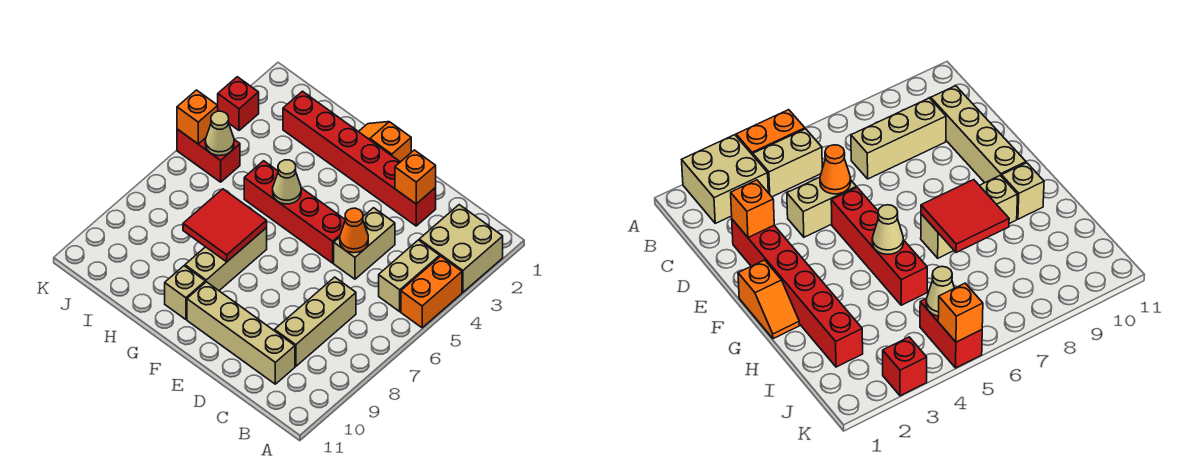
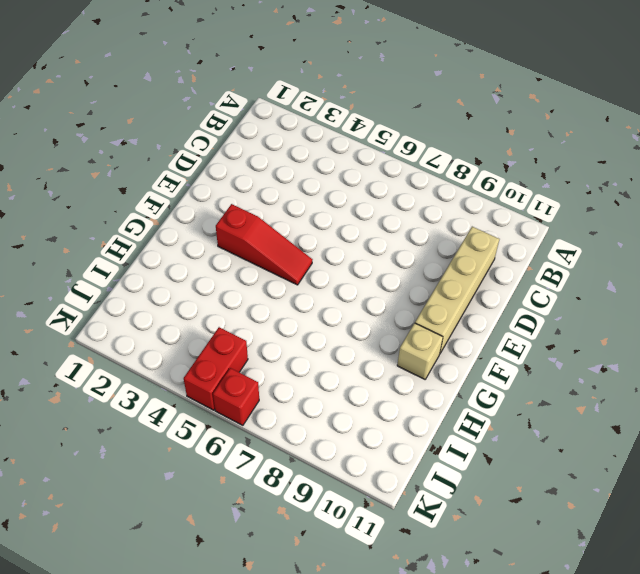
red 1x3 slope [216,204,312,285] -> red 1x4 brick [244,161,345,263]
red 1x1 brick [213,368,259,425] -> red 1x1 brick moved to [218,77,259,130]
none -> tan 2x2 brick [419,205,503,292]
none -> orange 1x2 brick [401,256,462,328]
none -> tan 1x2 brick [379,240,440,312]

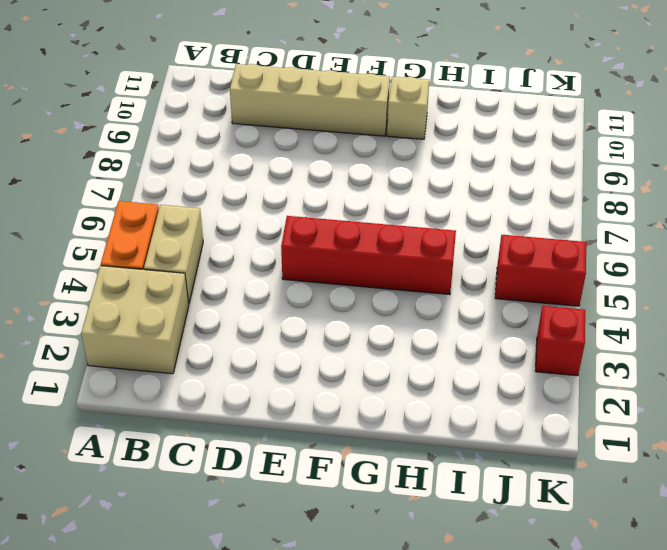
none -> tan 1x3 brick [275,277,356,366]
none -> red 1x6 brick [283,91,436,226]
none -> tan 1x2 brick [334,208,395,279]

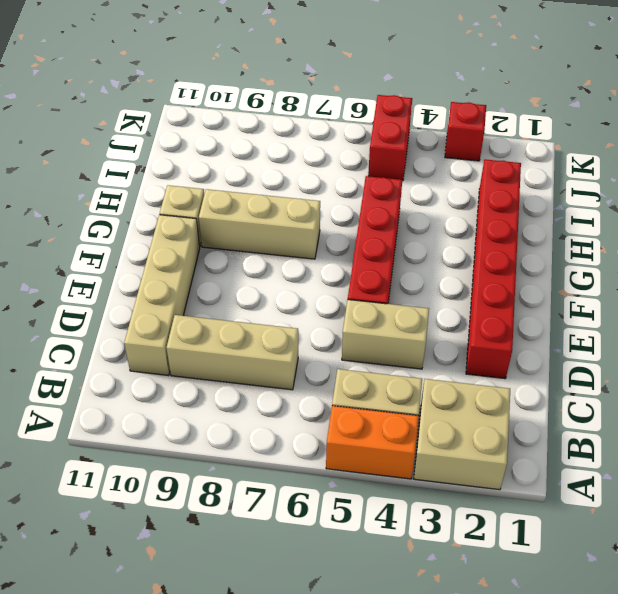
none -> orange 1x2 slope [359,122,411,162]
none -> orange 1x1 brick [395,150,436,204]
none -> orange 1x1 cone [340,208,368,253]

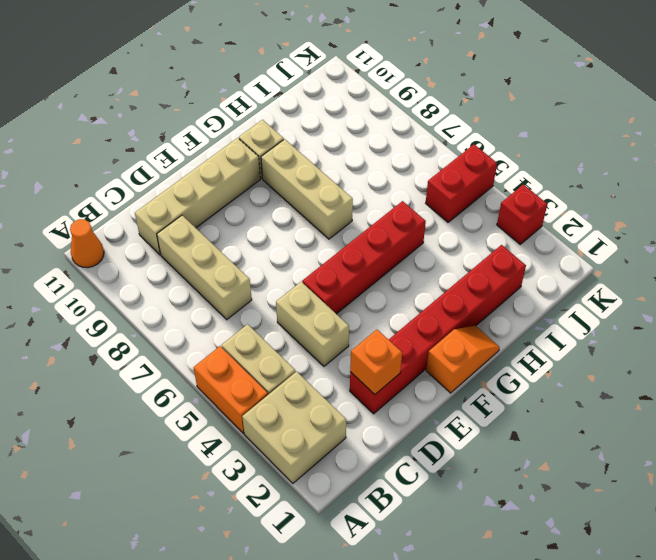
orange 1x1 cone [70,219,104,268] -> orange 1x1 cone moved to [340,208,368,253]
none -> tan 1x1 cone [273,160,301,204]
none -> red 2x2 tile [183,189,267,262]
none -> tan 1x1 cone [205,111,234,156]

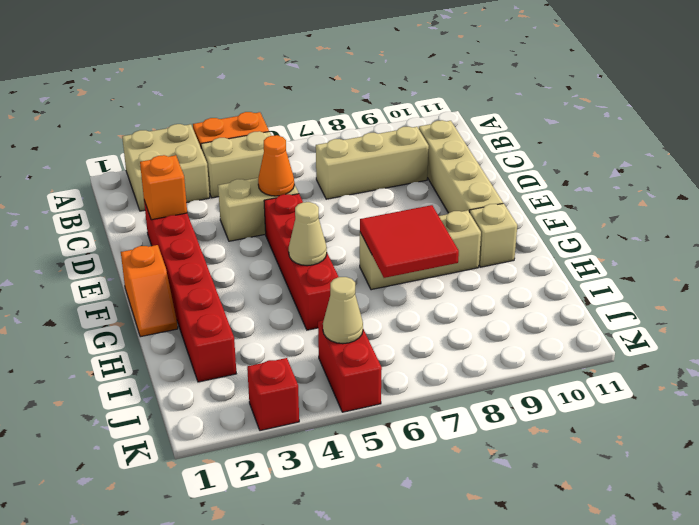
none -> orange 1x1 brick [177,90,218,144]

